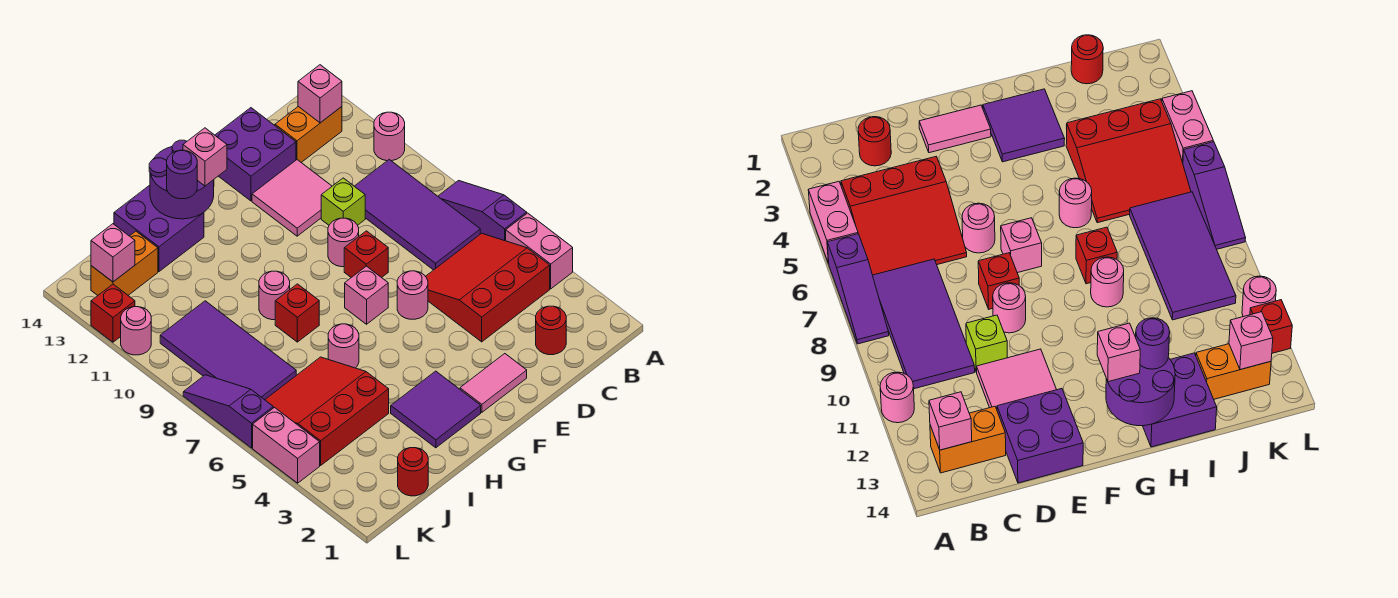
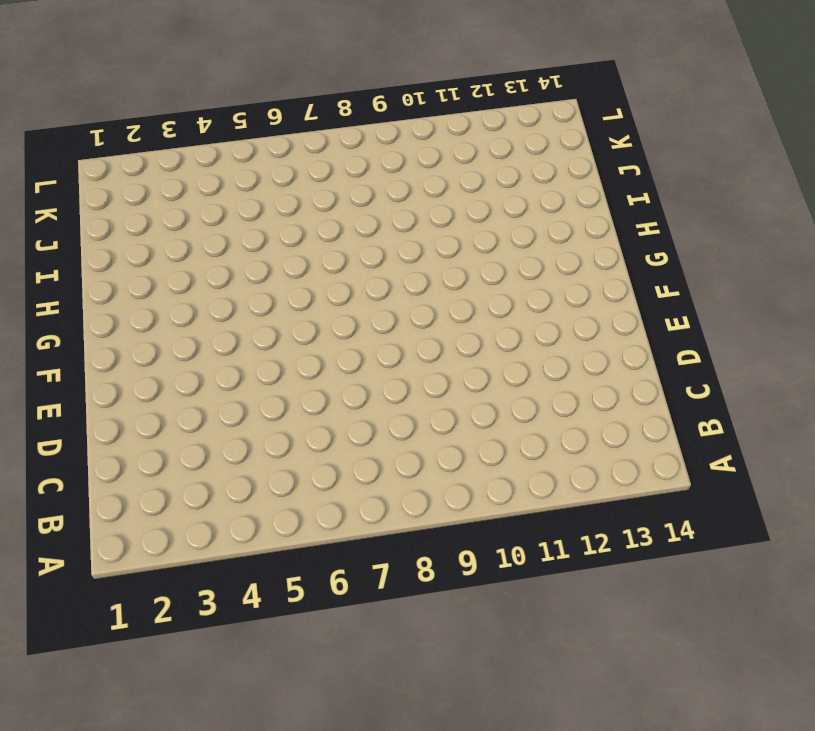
none -> pink 1x2 brick [506,213,573,289]
none -> purple 1x3 slope [438,181,527,241]
none -> pink 1x1 round brick [374,112,405,161]
none -> red 3x3 slope [425,233,550,342]

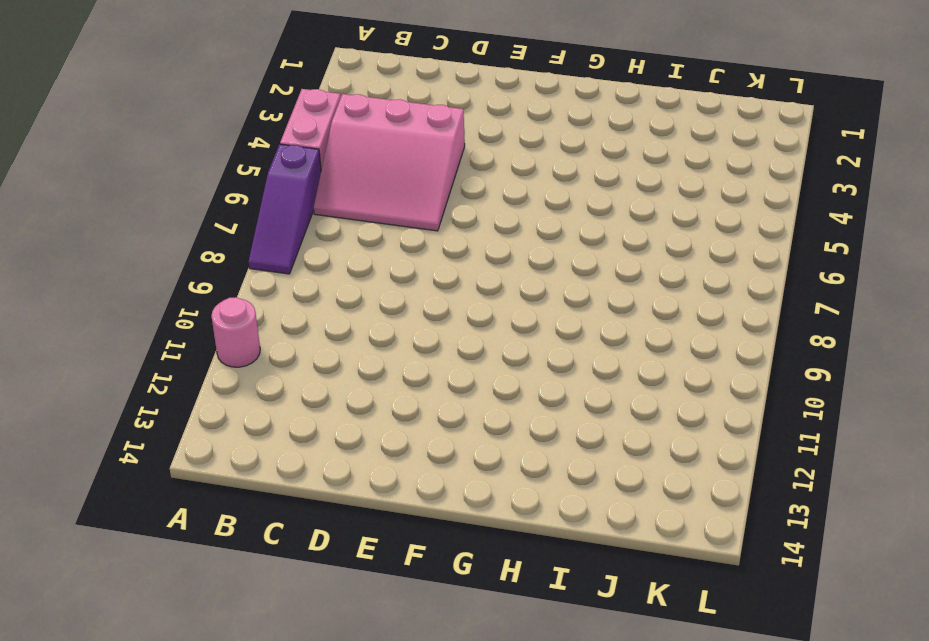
pink 3x3 slope [314,94,465,231] -> red 3x3 slope [425,233,550,342]
none -> purple 2x4 tile [355,159,480,270]
none -> orange 1x2 brick [275,107,342,163]
none -> red 1x1 round brick [536,306,566,355]
none -> lime 1x1 brick [321,178,365,225]

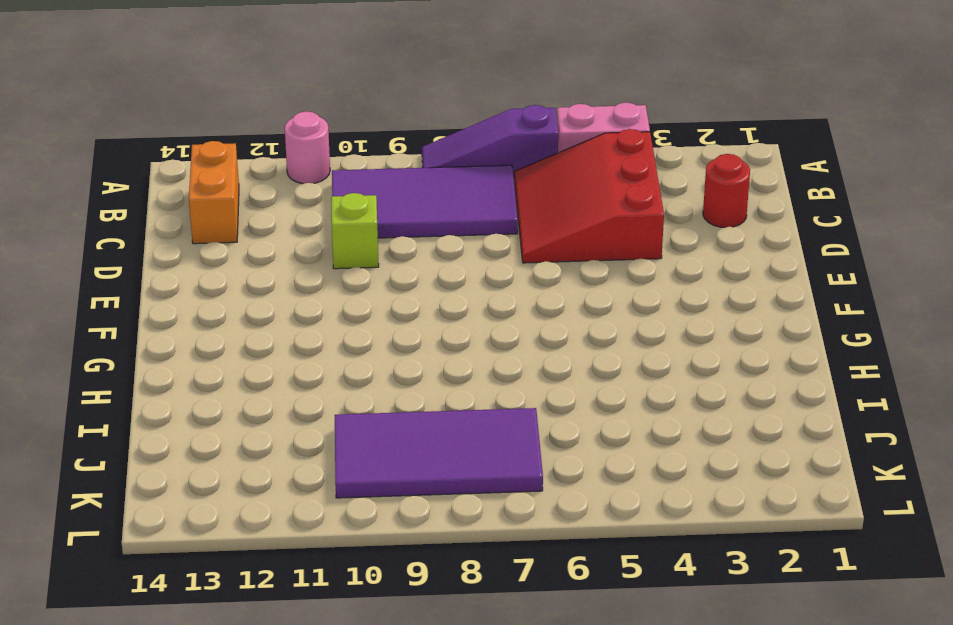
none -> pink 2x2 tile [252,160,332,236]
none -> purple 2x2 brick [215,108,296,201]
none -> pink 1x2 tile [460,354,527,412]
none -> pink 1x1 round brick [397,271,428,319]

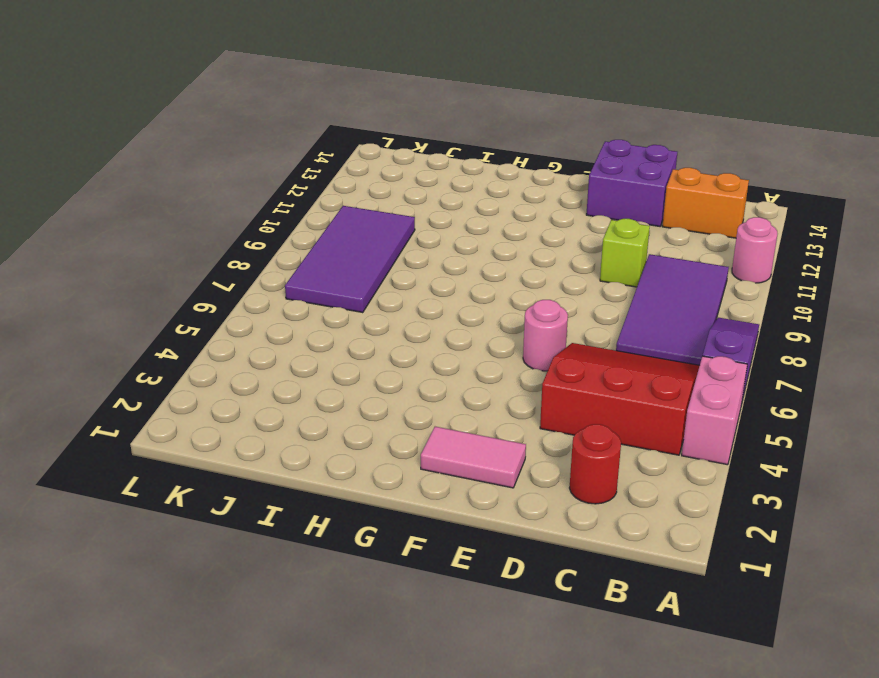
none -> pink 2x2 tile [252,160,332,236]
none -> red 1x1 brick [344,231,388,278]
none -> pink 1x1 round brick [328,218,359,267]
none -> pink 1x1 brick [345,266,388,324]

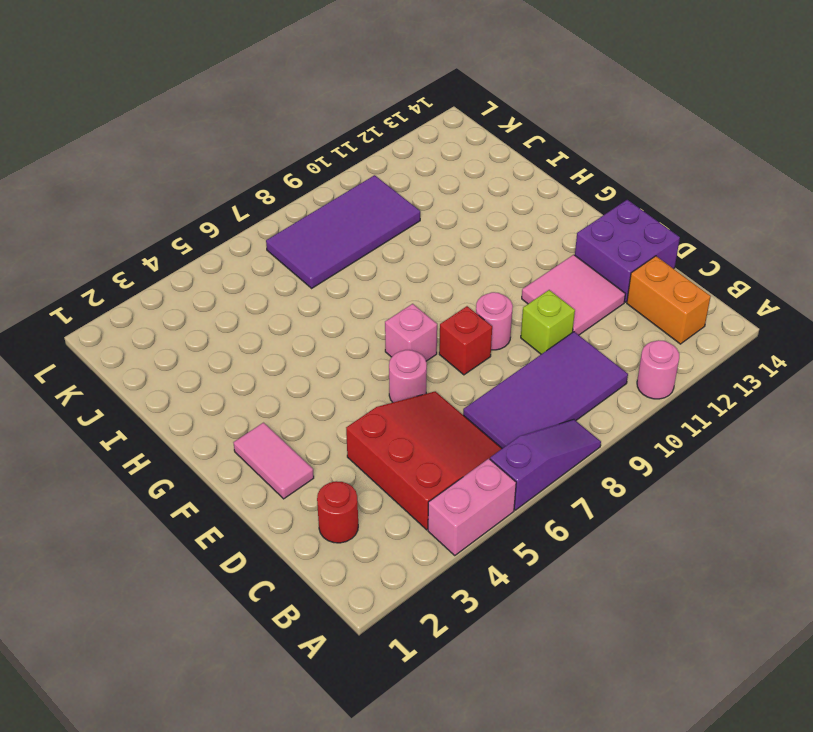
none -> purple 2x2 tile [391,371,481,448]
none -> pink 1x1 round brick [328,324,359,368]
none -> red 1x1 brick [275,284,319,342]
none -> pink 1x1 round brick [259,271,290,320]

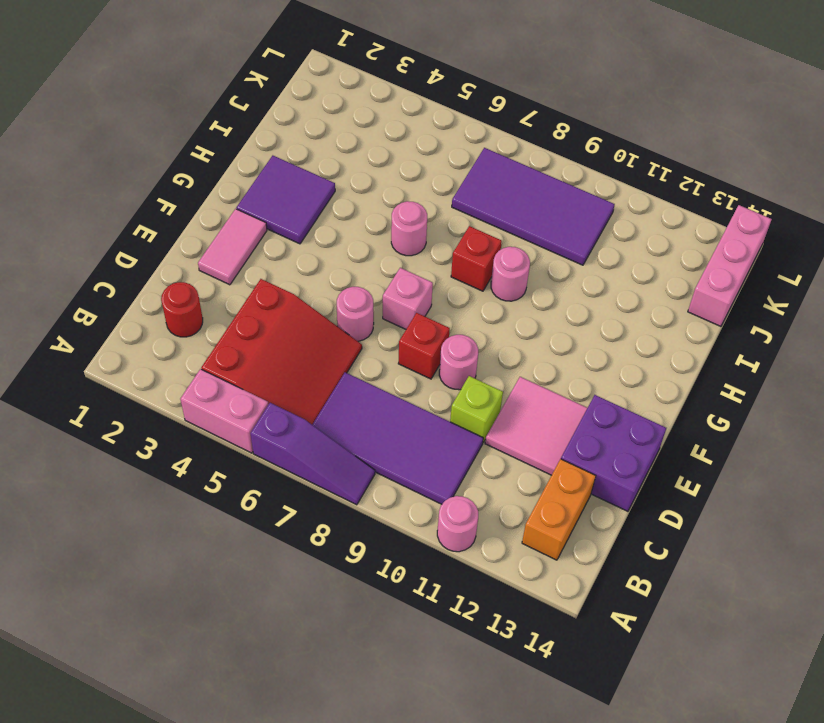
pink 1x3 brick [688,205,772,326] -> none
none -> purple 2x2 brick [114,185,204,271]
none -> red 3x3 slope [265,357,389,465]
none -> red 1x1 round brick [398,448,428,496]
none -> orange 1x2 brick [91,231,158,295]

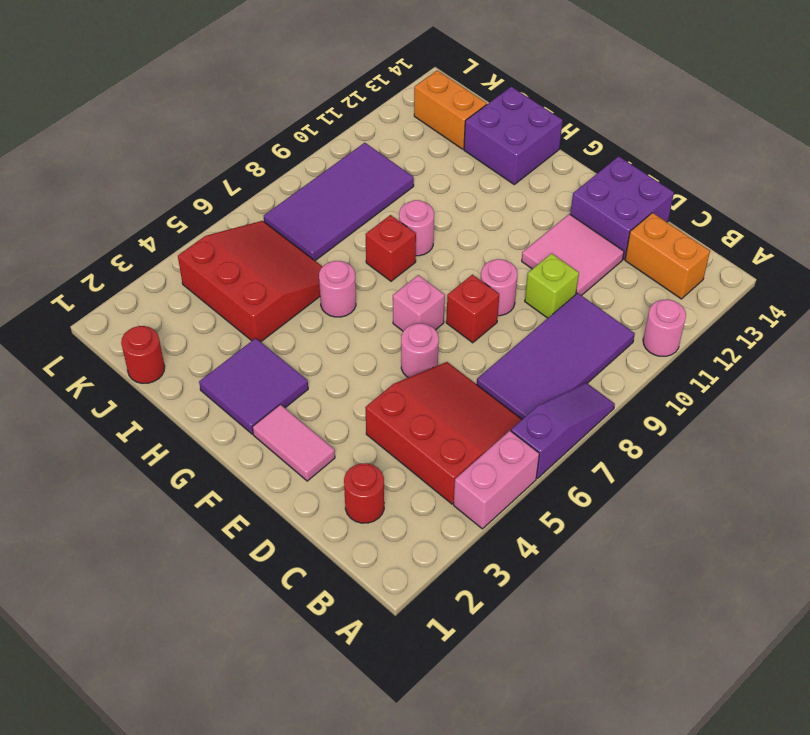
none -> pink 1x2 brick [253,408,320,483]
none -> purple 1x3 slope [183,375,273,448]
none -> pink 1x1 round brick [121,307,151,355]
none -> red 1x1 brick [91,284,135,342]

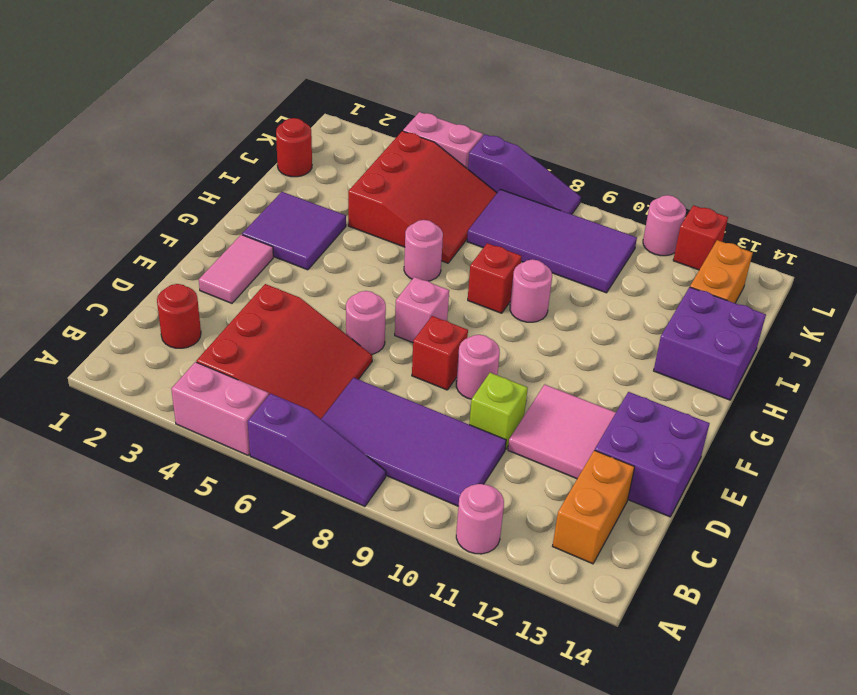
none -> pink 1x1 brick [298,65,342,123]
none -> purple 2x2 round brick [149,140,214,219]
none -> pink 1x1 brick [91,224,135,282]
none -> pink 1x1 brick [183,128,227,186]

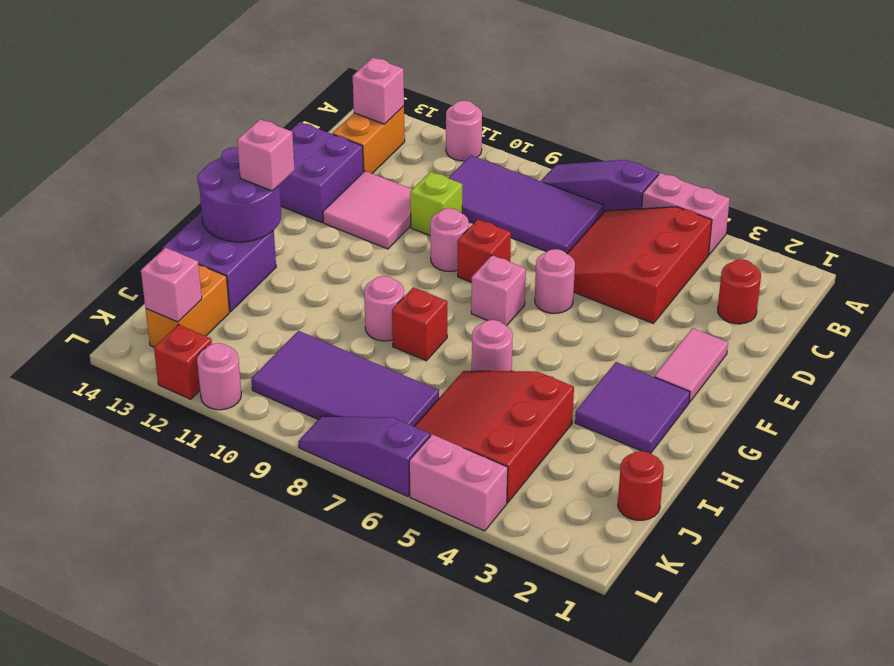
none -> purple 1x1 round brick [167,150,197,199]

